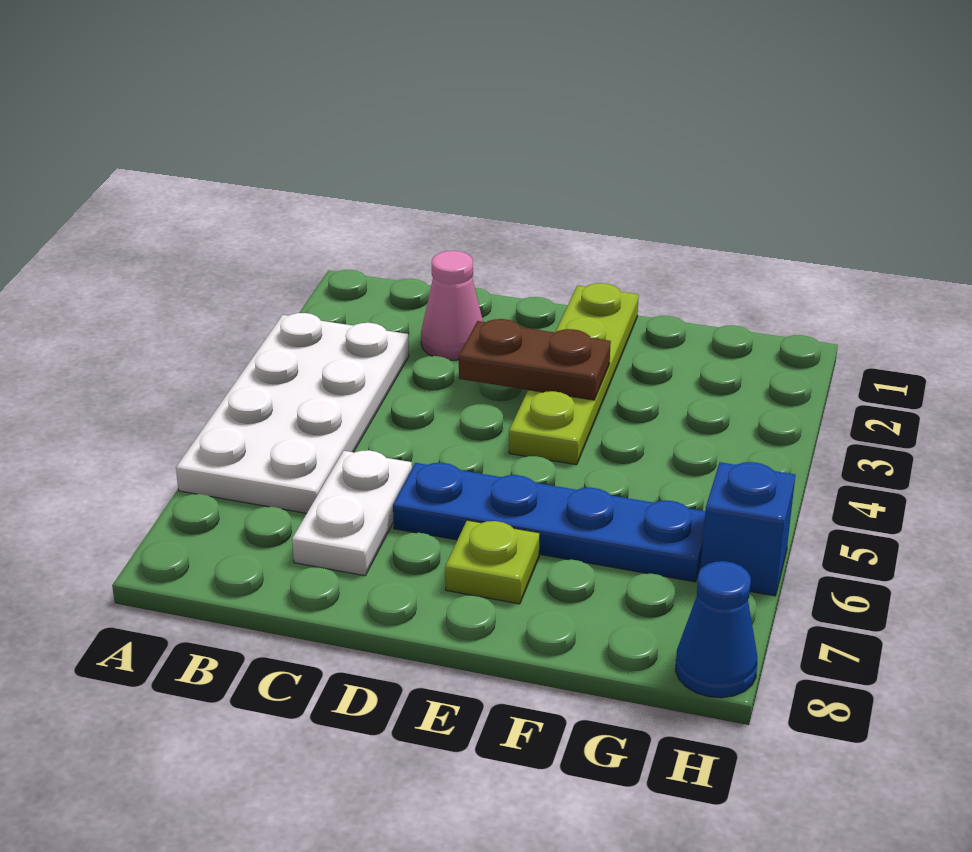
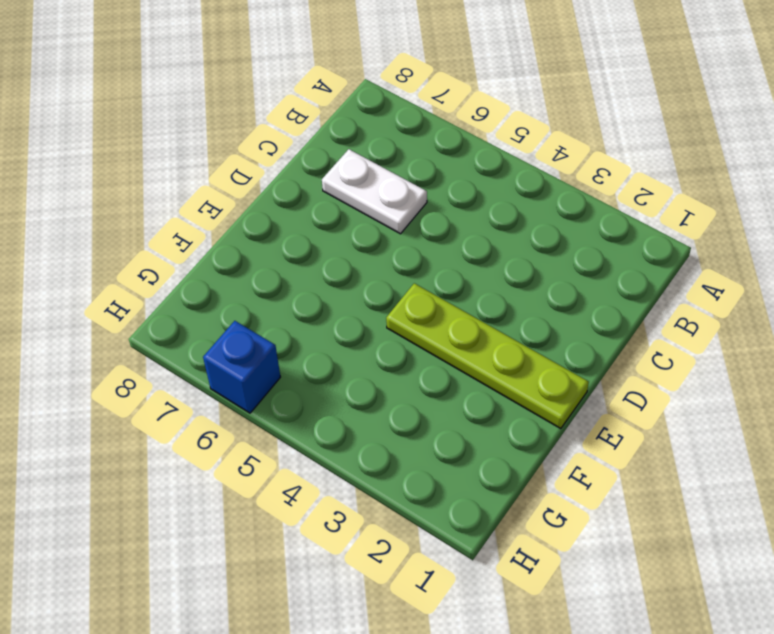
none -> white 2x4 plate [176,313,409,513]
none -> pink 1x1 cone [421,251,483,360]

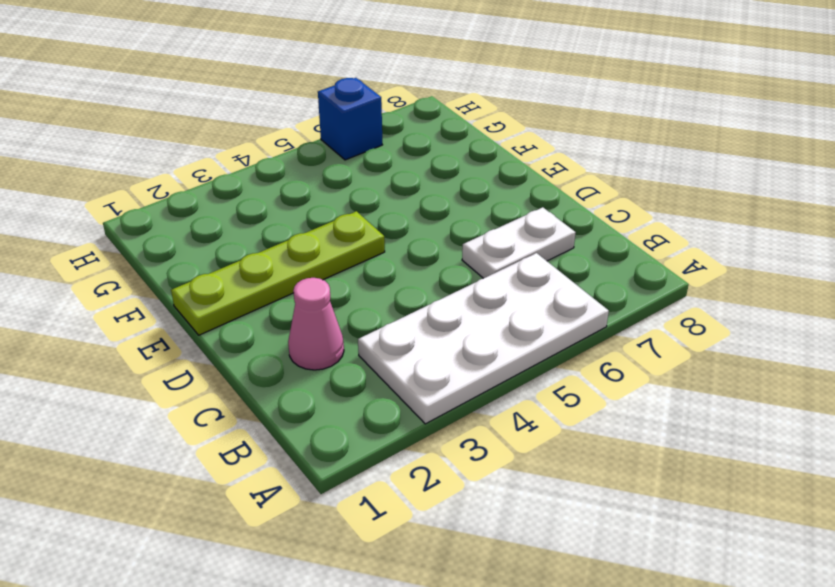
none -> blue 1x4 plate [393,463,705,582]
none -> lime 1x1 plate [445,520,540,604]

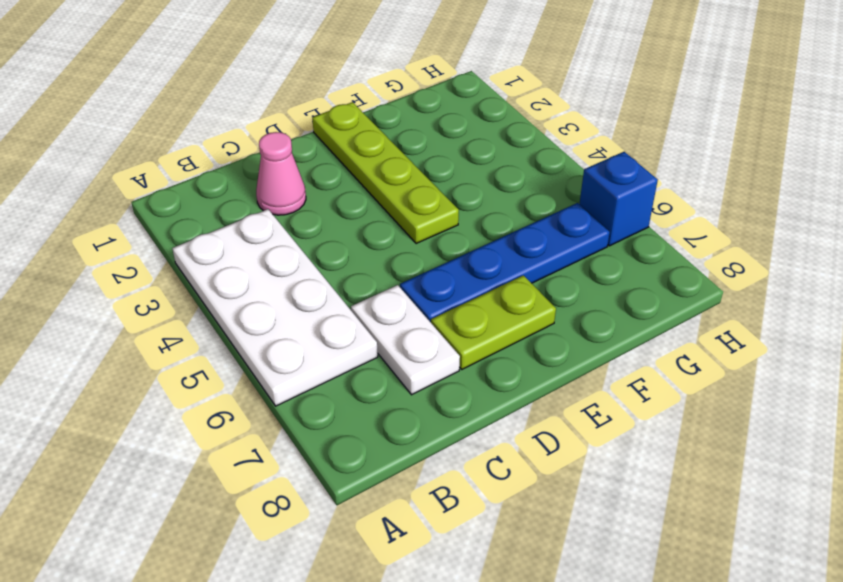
lime 1x2 plate [431,275,556,369] -> lime 1x1 plate [445,520,540,604]
none -> blue 1x1 cone [676,561,757,698]
none -> brown 1x2 plate [459,319,611,400]

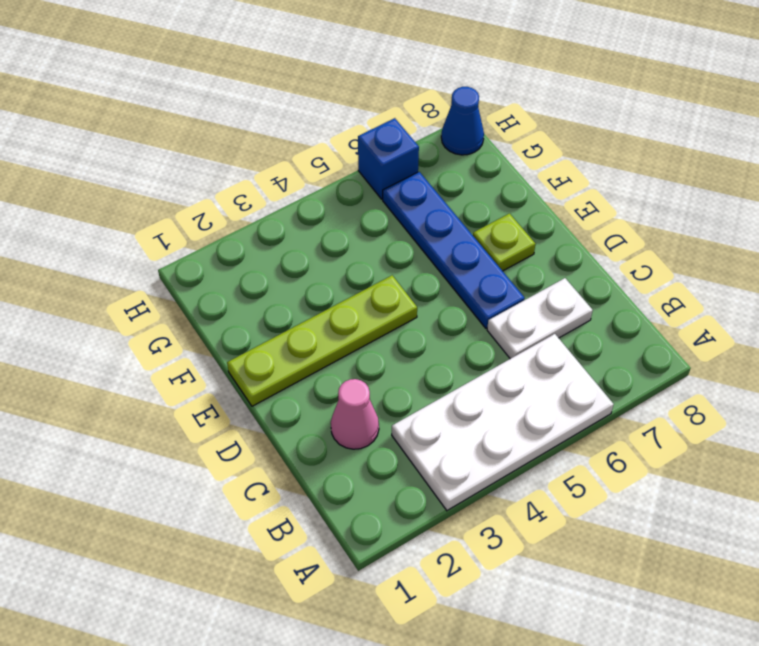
none -> brown 1x2 plate [459,319,611,400]

